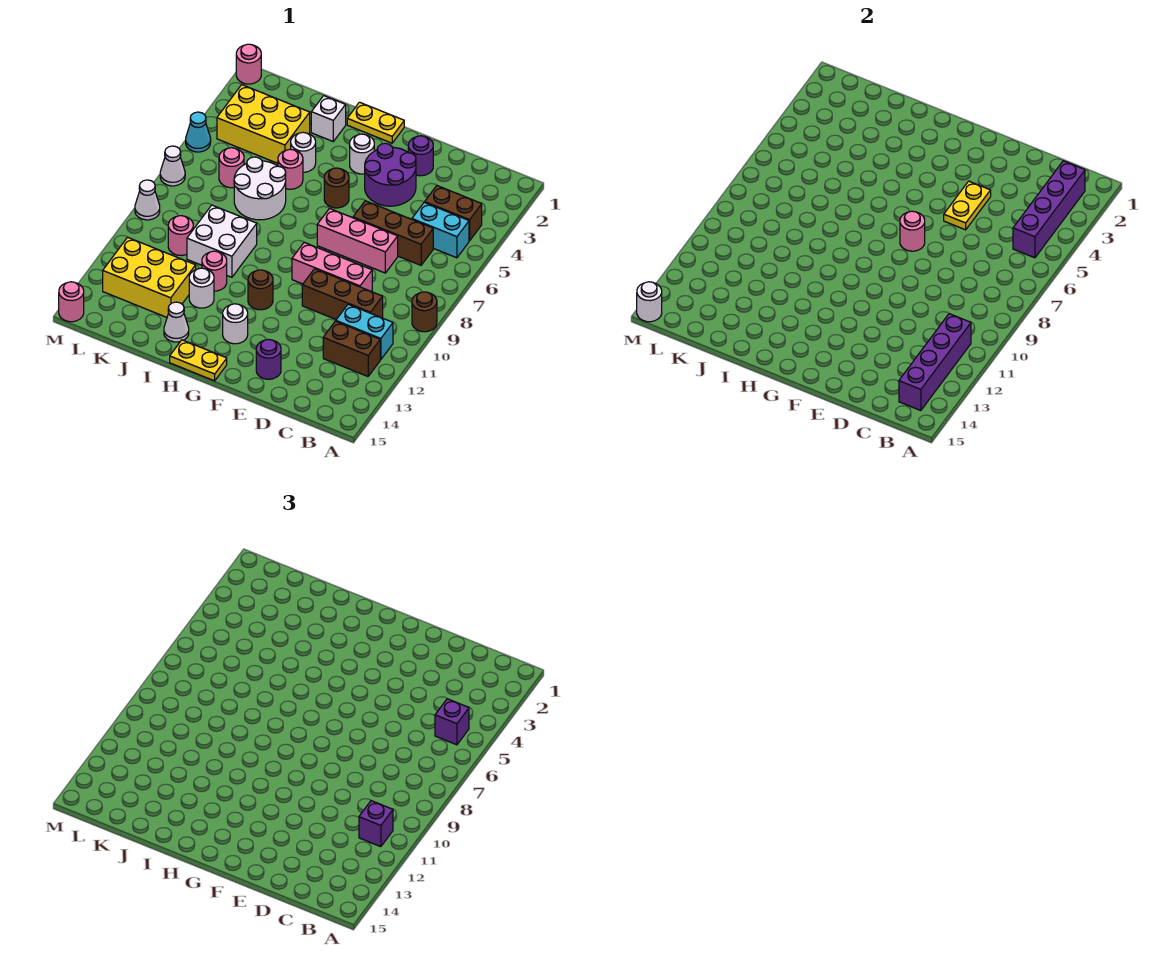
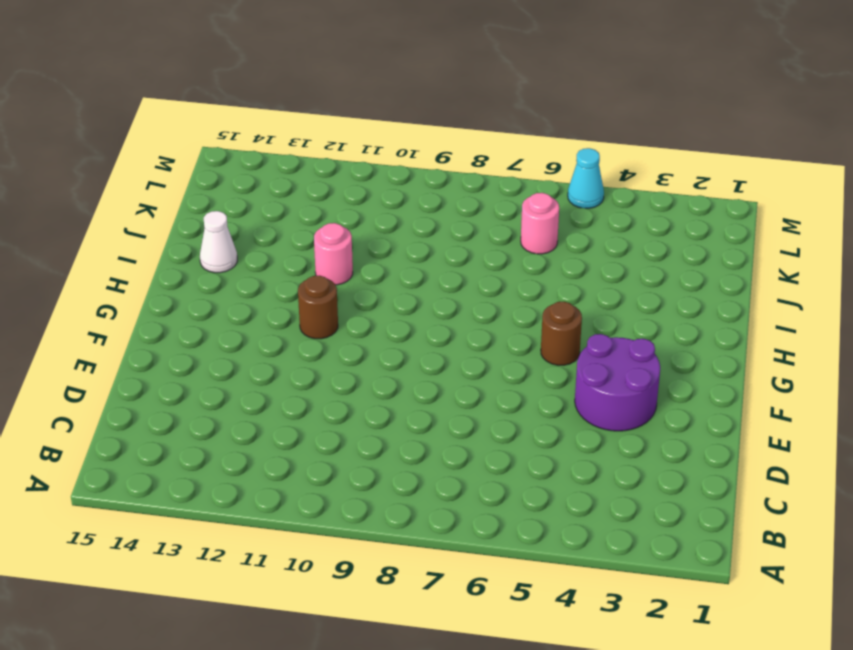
none -> brown 1x1 round brick [412,292,437,332]
none -> brown 1x2 brick [425,186,482,241]
none -> cyan 1x2 brick [412,202,469,258]
none -> cyan 1x2 brick [336,304,393,360]

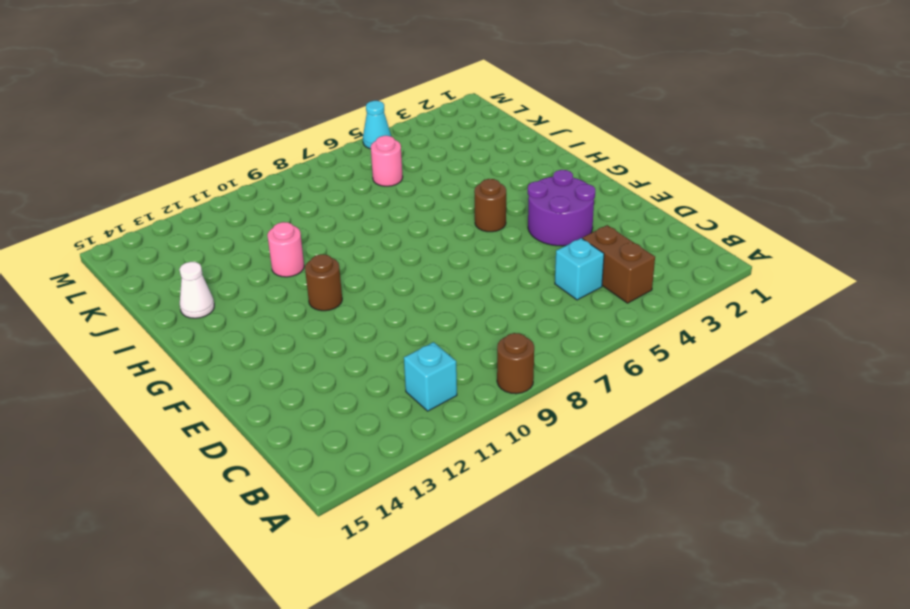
cyan 1x1 brick [404,342,457,411] -> cyan 1x2 brick [336,304,393,360]
cyan 1x1 brick [555,238,604,300] -> cyan 1x2 brick [412,202,469,258]
none -> brown 1x2 brick [323,321,380,376]
none -> brown 1x3 brick [353,201,433,265]
none -> brown 1x3 brick [302,269,383,320]
none -> pink 1x3 brick [317,208,398,273]

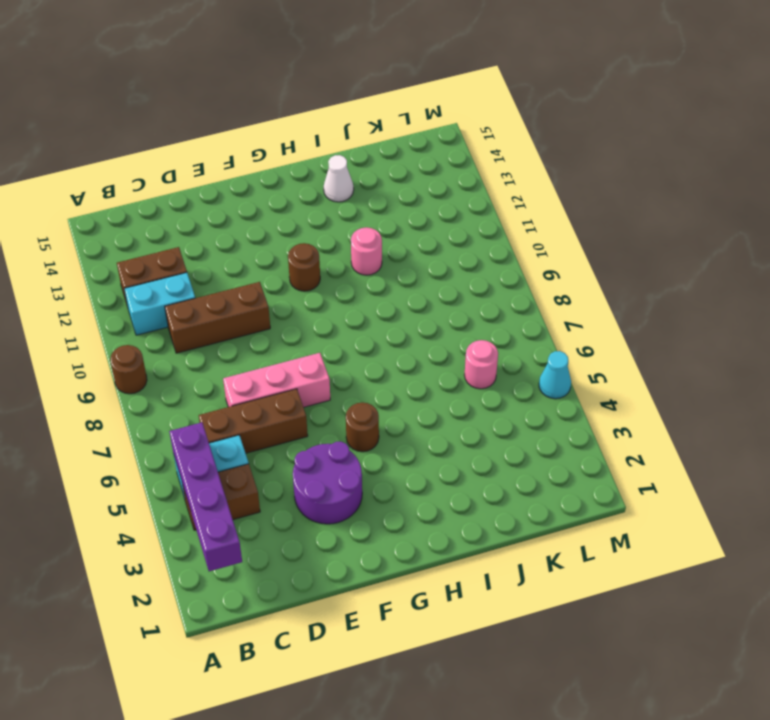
none -> pink 1x3 brick [292,242,372,292]
none -> purple 1x1 round brick [408,136,433,176]
none -> purple 1x1 round brick [256,339,281,379]
none -> yellow 1x2 plate [347,102,404,143]

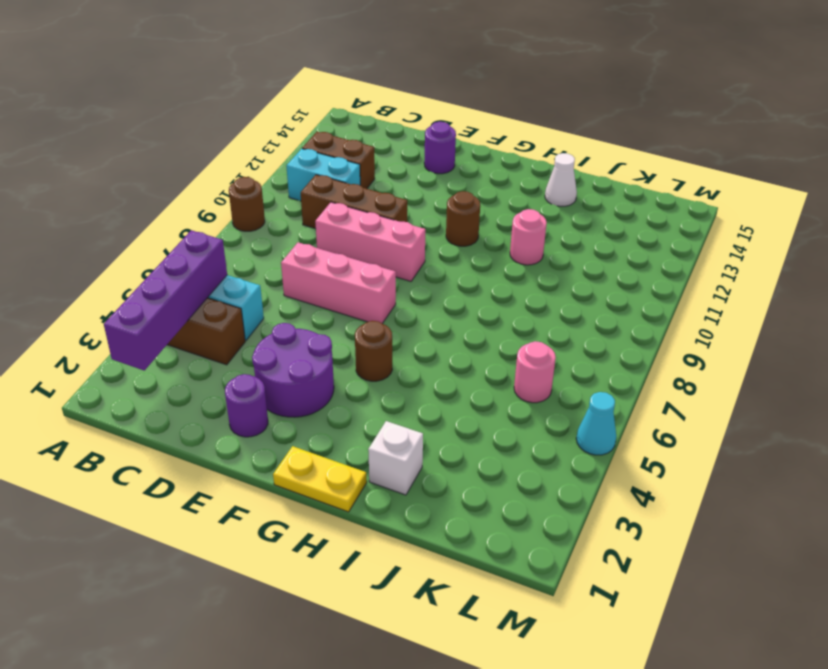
none -> brown 1x3 brick [353,201,433,265]
none -> white 1x1 round brick [350,134,374,174]
none -> white 1x1 round brick [223,304,248,344]
none -> yellow 1x2 plate [170,340,227,381]

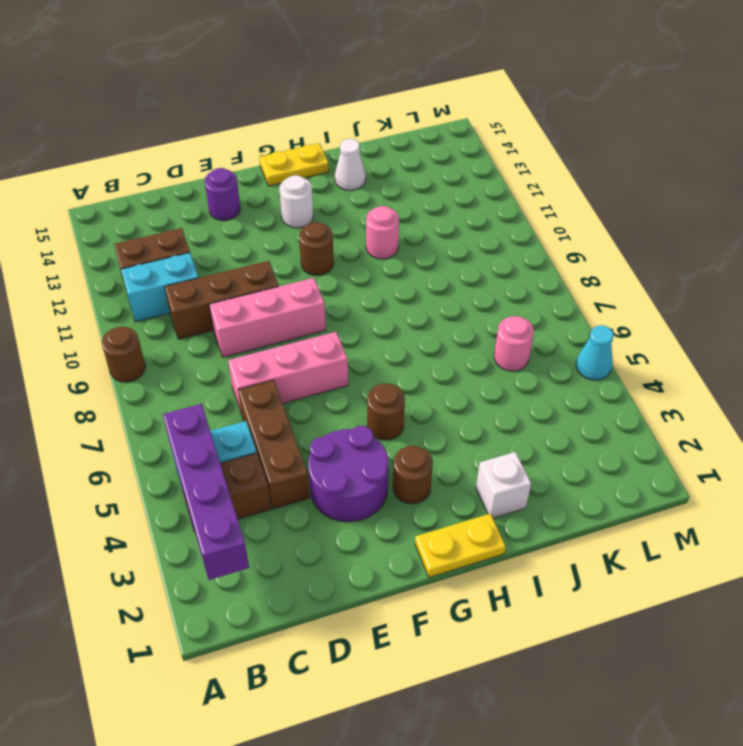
brown 1x3 brick [238,380,310,509] -> brown 1x3 brick turned to [353,201,433,265]
brown 1x1 round brick [393,446,433,504] -> white 1x1 round brick [350,134,374,174]
none -> purple 1x1 round brick [408,136,433,176]
none -> white 1x1 round brick [291,132,316,172]
none -> pink 1x1 round brick [278,149,303,189]
none -> white 2x2 round brick [234,157,286,220]

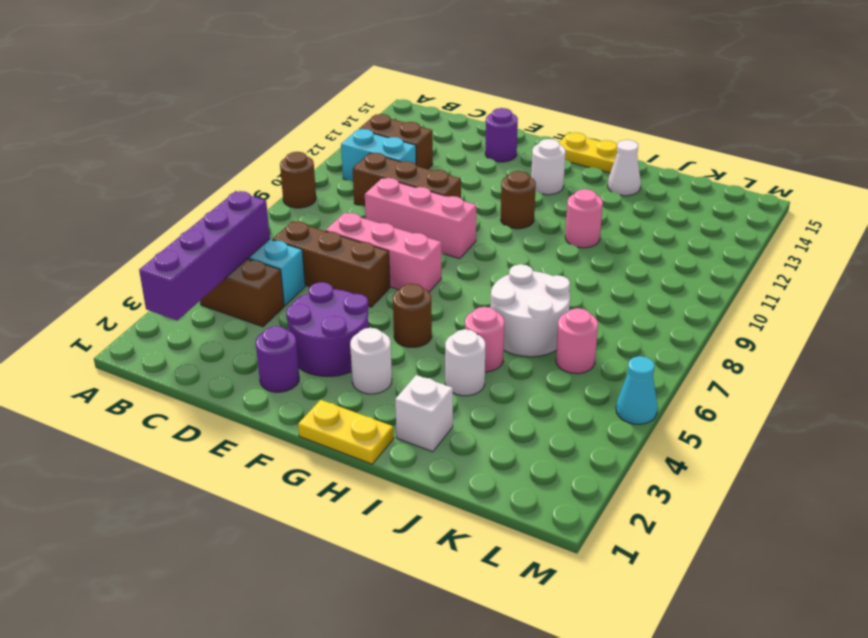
none -> white 2x2 brick [187,205,257,277]
none -> white 1x1 round brick [189,268,214,308]
none -> yellow 2x3 brick [217,85,310,163]
none -> yellow 2x3 brick [103,237,196,317]

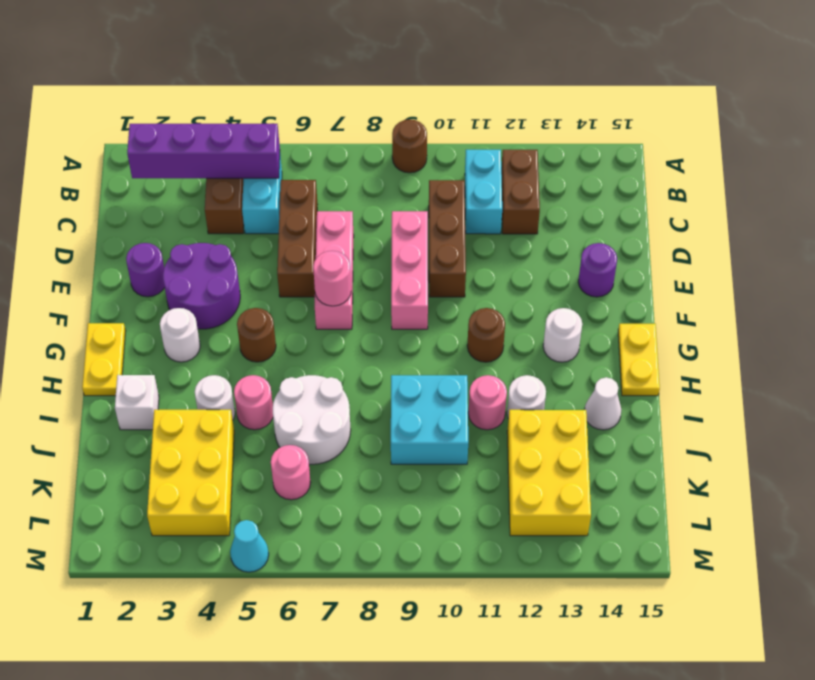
cyan 2x2 brick [391,375,468,464] -> white 2x2 brick [187,205,257,277]
none -> pink 1x1 round brick [168,216,193,256]
none -> pink 1x1 round brick [236,44,261,84]
none -> white 1x1 cone [160,146,185,186]
none -> white 1x1 cone [135,180,160,220]

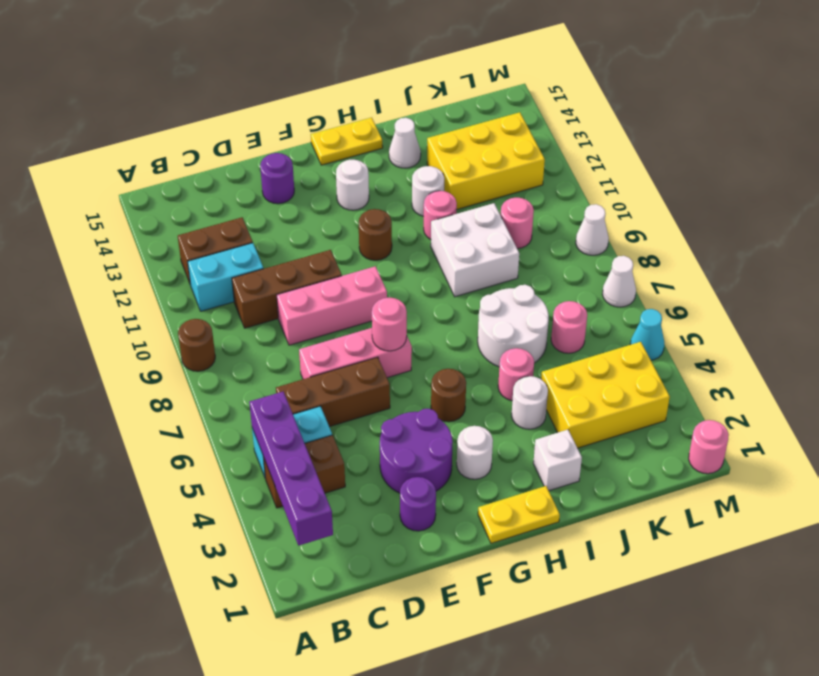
none -> pink 1x1 round brick [59,282,84,322]
none -> purple 1x4 brick [899,314,971,411]
none -> yellow 1x2 plate [944,181,991,230]
none -> white 1x1 round brick [637,282,662,322]

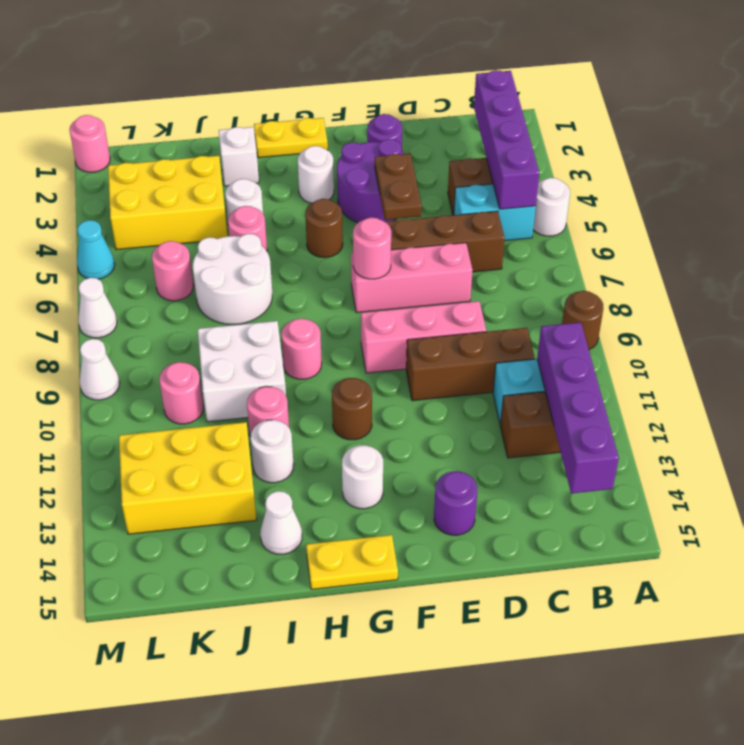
white 1x1 round brick [533,178,570,236] -> white 1x1 round brick moved to [637,282,662,322]
brown 1x2 plate [375,154,422,220] -> yellow 1x2 plate [944,181,991,230]
pink 1x1 round brick [281,319,322,379] -> pink 1x1 round brick moved to [59,282,84,322]
none -> purple 1x1 brick [435,699,469,745]
none -> purple 1x1 brick [359,801,393,847]

